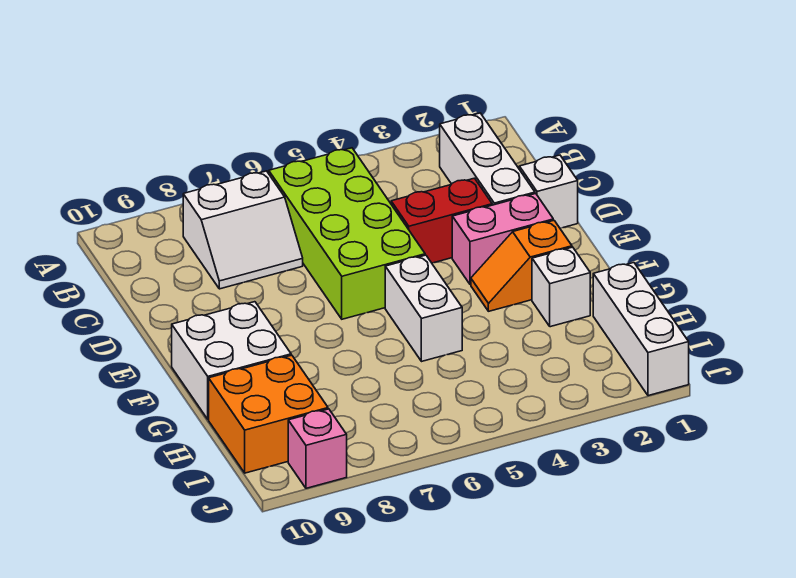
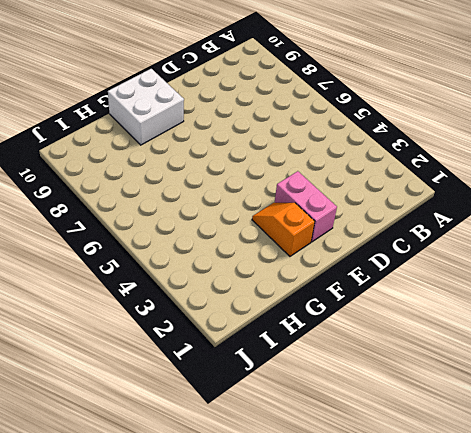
none -> white 1x3 brick [439,113,535,205]
none -> lime 2x4 brick [269,148,425,319]
none -> white 2x2 slope [183,171,303,289]

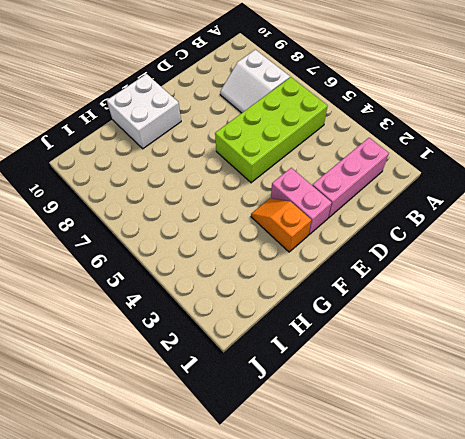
pink 1x3 brick [312,138,389,218] -> white 1x3 brick [439,113,535,205]
none -> white 1x1 brick [519,155,578,228]
none -> red 1x2 brick [391,178,492,263]
none -> white 1x2 brick [385,255,462,361]

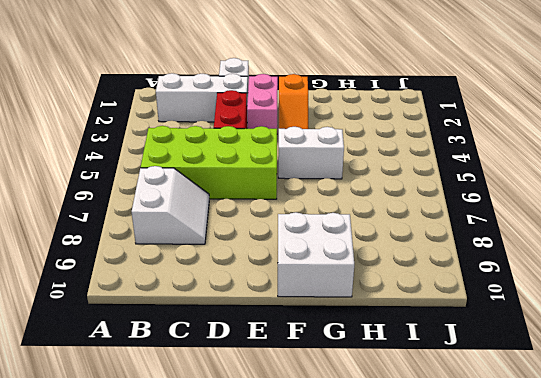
none -> white 1x1 brick [532,247,590,327]
none -> white 1x3 brick [593,263,689,396]
none -> orange 2x2 brick [209,355,328,473]

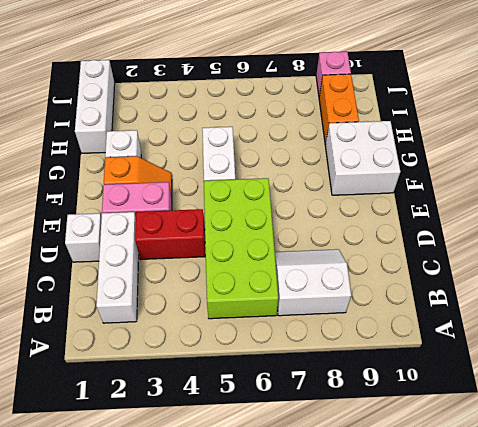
orange 1x2 brick [319,74,359,144] -> orange 2x2 brick [209,355,328,473]

